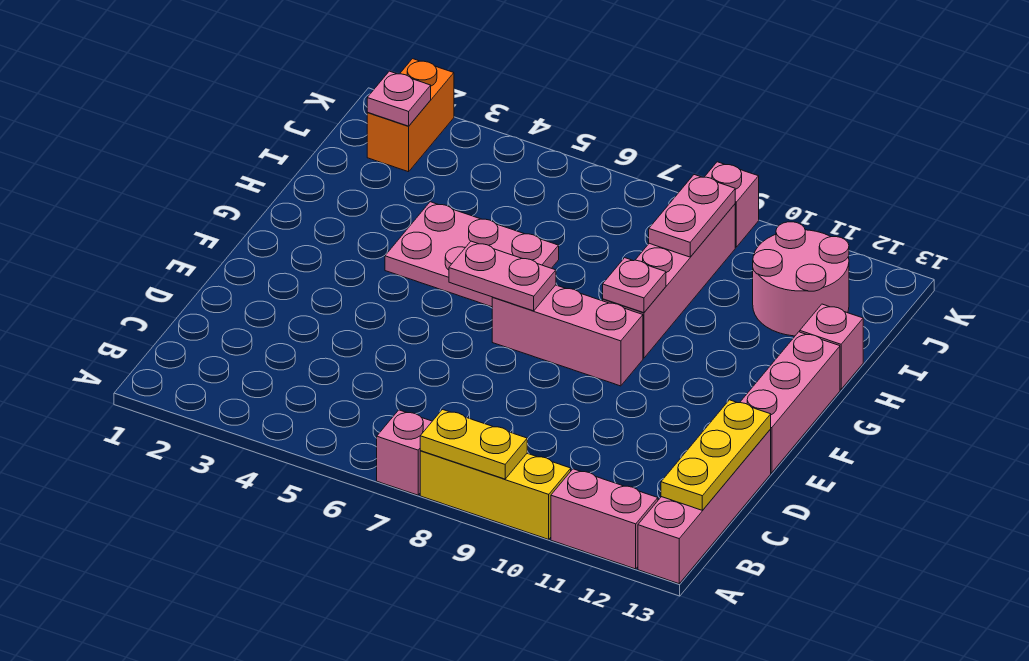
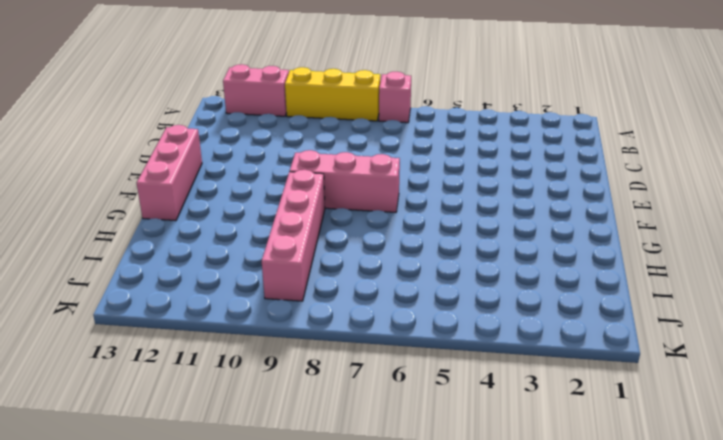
none -> pink 1x4 brick [638,429,771,584]
none -> pink 2x3 plate [385,202,559,307]
none -> pink 1x1 brick [800,304,863,389]

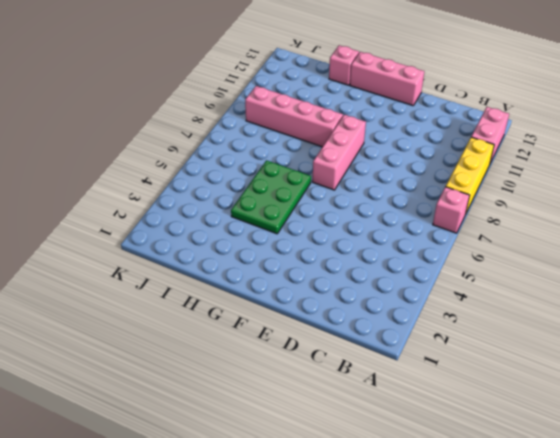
green 2x3 plate [231,160,311,234] -> pink 2x3 plate [385,202,559,307]
none -> pink 1x4 brick [638,429,771,584]
none -> pink 2x2 round brick [753,222,849,336]
none -> orange 1x2 brick [367,59,454,172]

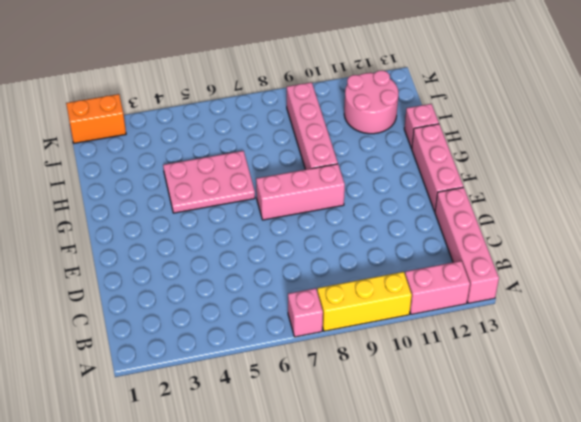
orange 1x2 brick [66,94,126,143] -> orange 1x2 brick turned to [367,59,454,172]
none -> pink 1x1 brick [705,162,759,247]
none -> yellow 1x2 plate [420,410,527,479]
none -> yellow 1x3 plate [661,400,771,510]

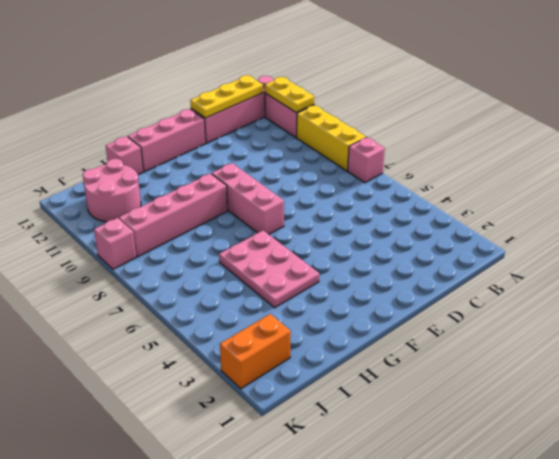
yellow 1x2 plate [265,77,314,112] -> yellow 1x2 plate moved to [420,410,527,479]
none -> pink 1x2 plate [449,241,556,311]
none -> pink 1x1 plate [603,258,666,313]
none -> pink 1x2 plate [649,175,735,257]

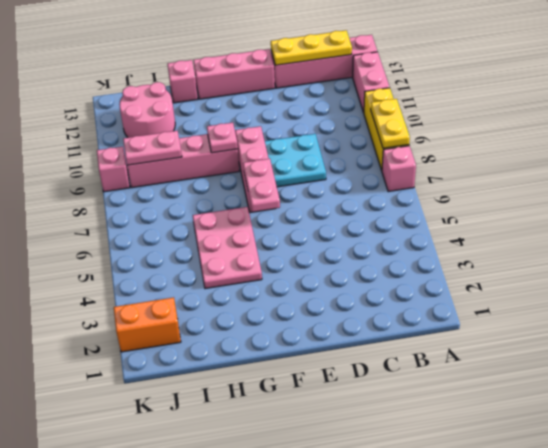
cyan 2x2 plate [265,134,326,187] -> none
none -> pink 1x1 plate [367,71,431,126]

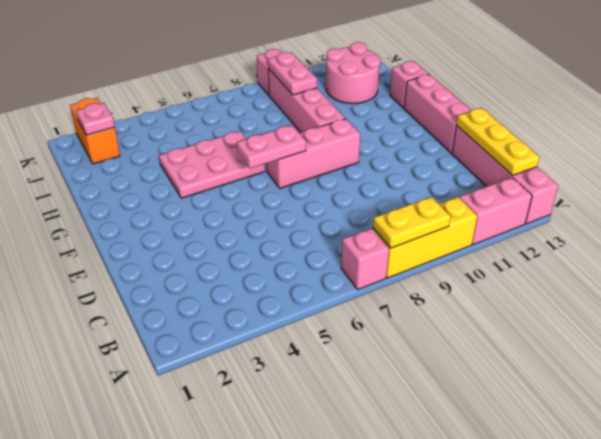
none -> pink 1x1 plate [603,258,666,313]

